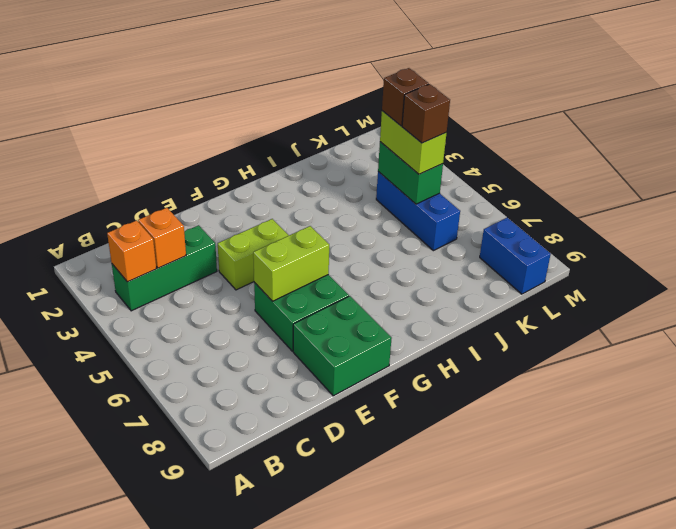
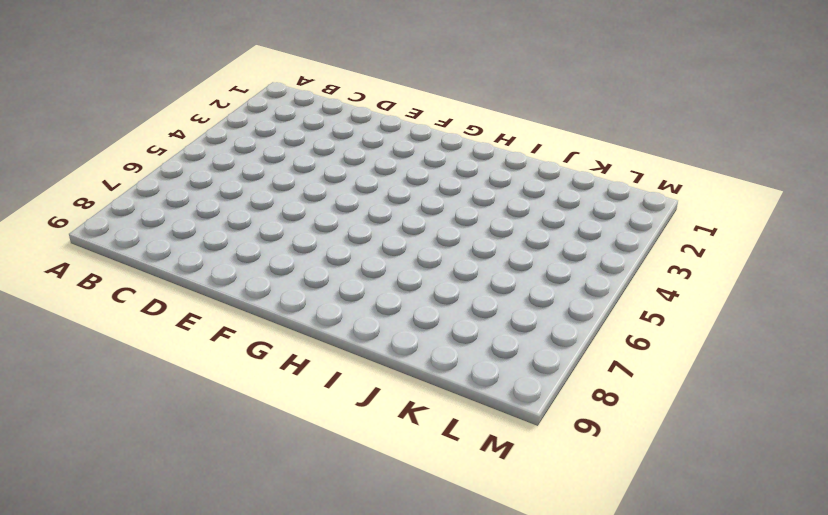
none -> green 1x3 brick [112,225,217,311]
none -> lime 1x2 brick [218,219,289,290]
none -> green 2x2 brick [254,275,349,351]

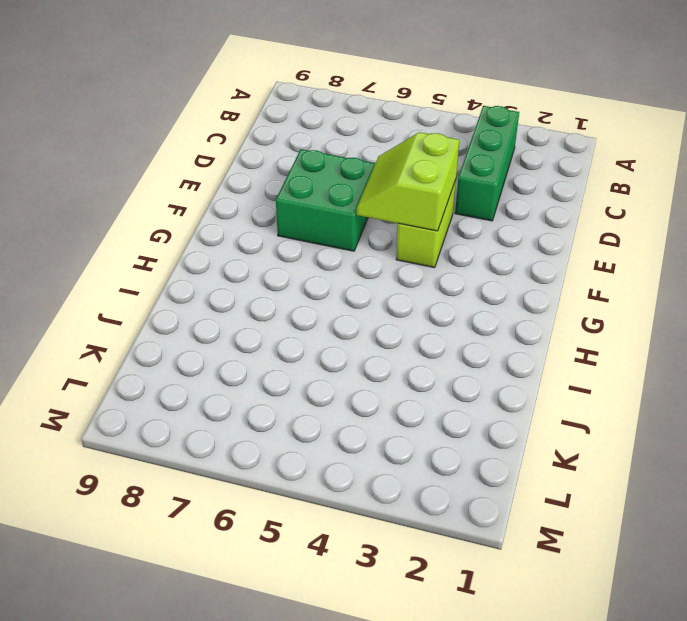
lime 2x2 slope [357,132,459,231] -> none
none -> green 2x2 brick [293,296,392,396]
none -> blue 1x3 brick [376,172,460,251]
none -> blue 1x2 brick [480,218,551,294]

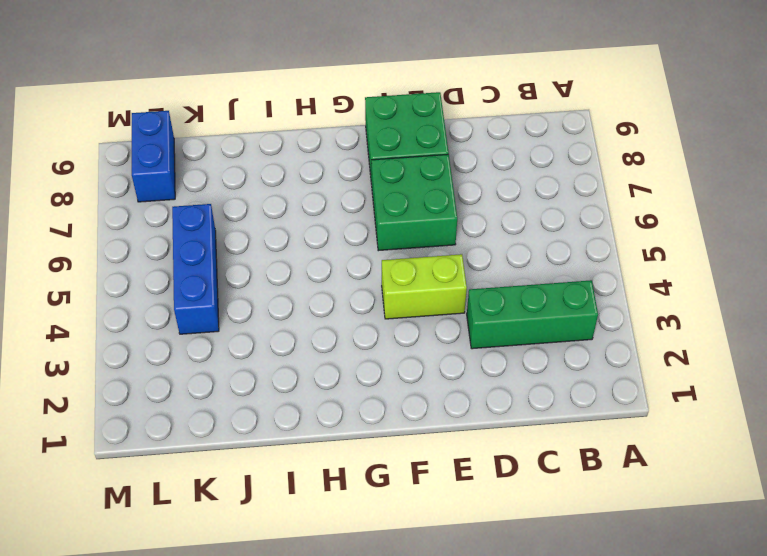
none -> orange 1x1 brick [107,220,156,282]
none -> orange 1x1 brick [138,208,186,268]
none -> lime 1x2 brick [253,226,329,301]

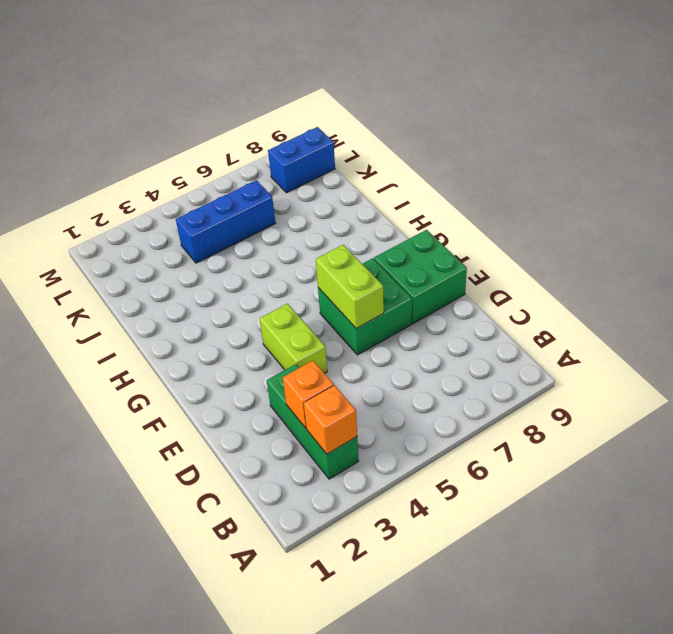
none -> green 1x2 brick [378,142,443,204]
none -> lime 1x2 brick [380,111,447,174]
none -> brown 1x1 brick [382,68,429,126]

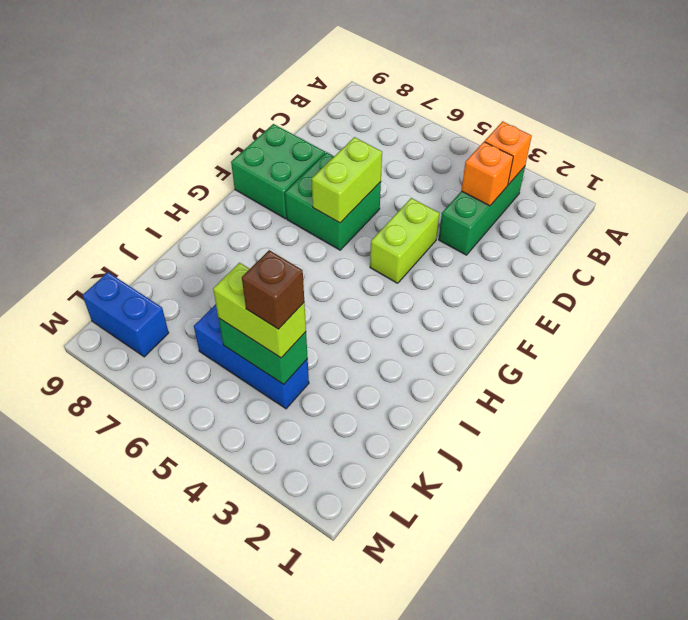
none -> brown 1x1 brick [402,84,450,143]

